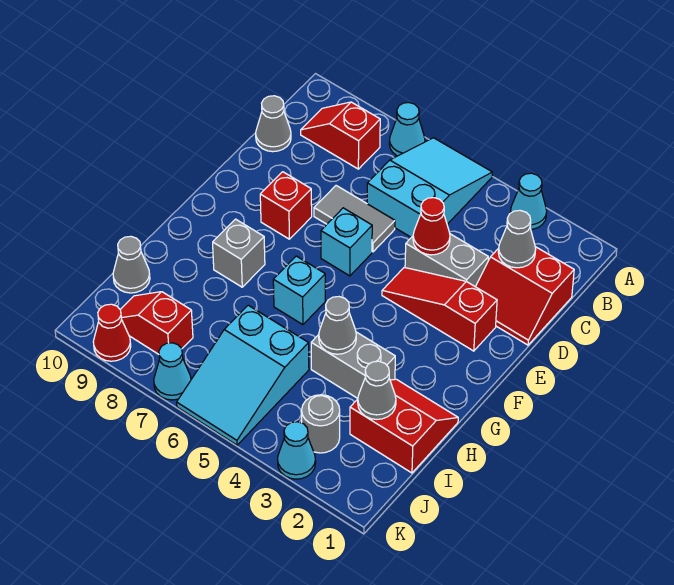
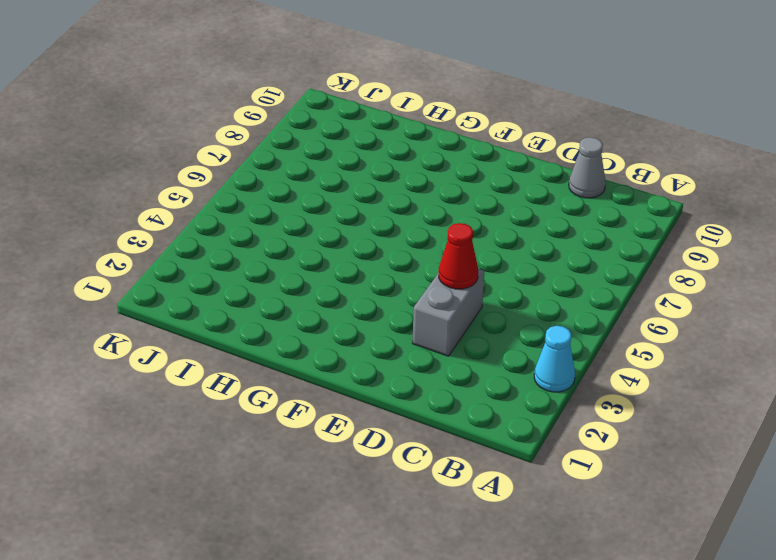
none -> cyan 2x3 slope [367,138,492,237]
none -> cyan 1x1 cone [389,103,425,156]
none -> red 1x2 slope [301,102,380,169]

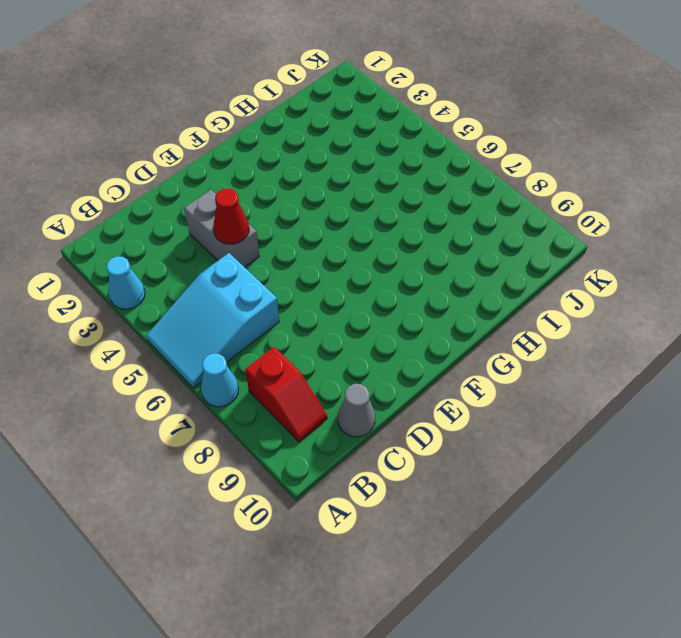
none -> red 2x2 slope [476,247,574,345]
none -> grey 1x2 tile [314,186,395,252]
none -> red 1x3 slope [382,267,497,351]

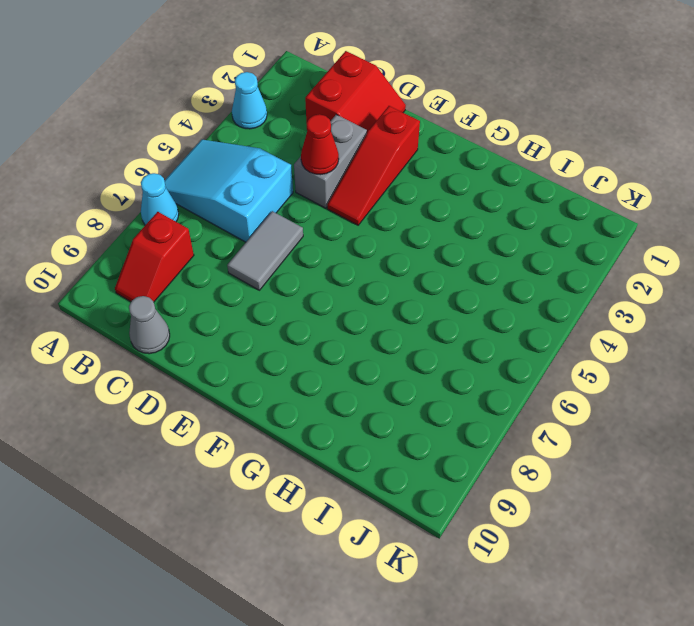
none -> cyan 1x1 brick [321,208,372,276]
none -> red 1x1 brick [260,172,312,239]
none -> cyan 1x1 brick [273,256,325,325]

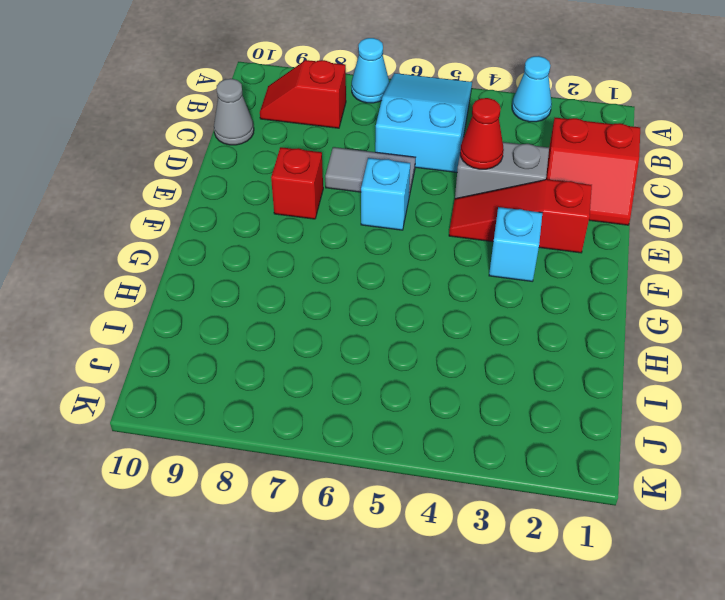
cyan 1x1 brick [489,207,542,281] -> cyan 1x1 brick moved to [273,256,325,325]
none -> grey 1x1 brick [213,219,265,287]
none -> red 2x2 slope [350,379,458,473]
none -> grey 1x2 brick [311,332,395,398]

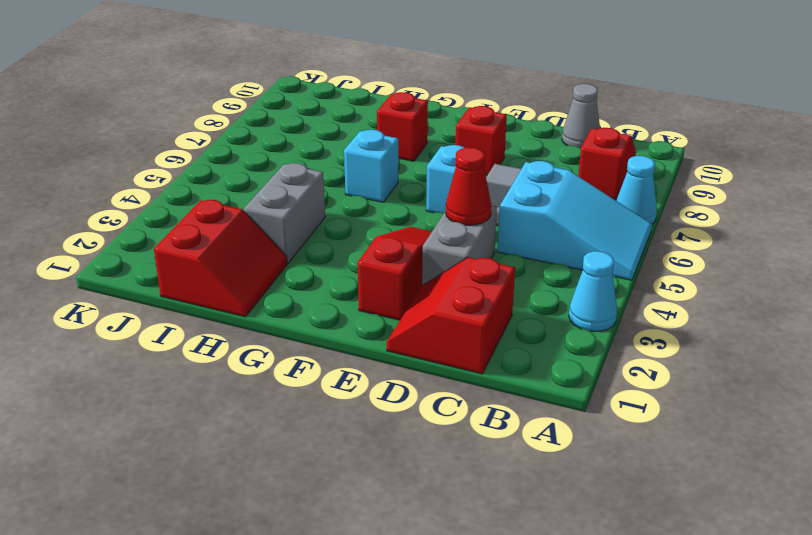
red 1x1 brick [377,92,428,161] -> grey 1x1 brick [213,219,265,287]
none -> cyan 2x3 slope [177,305,309,445]
none -> grey 1x1 cone [113,236,150,293]
none -> grey 1x1 round brick [302,395,340,453]

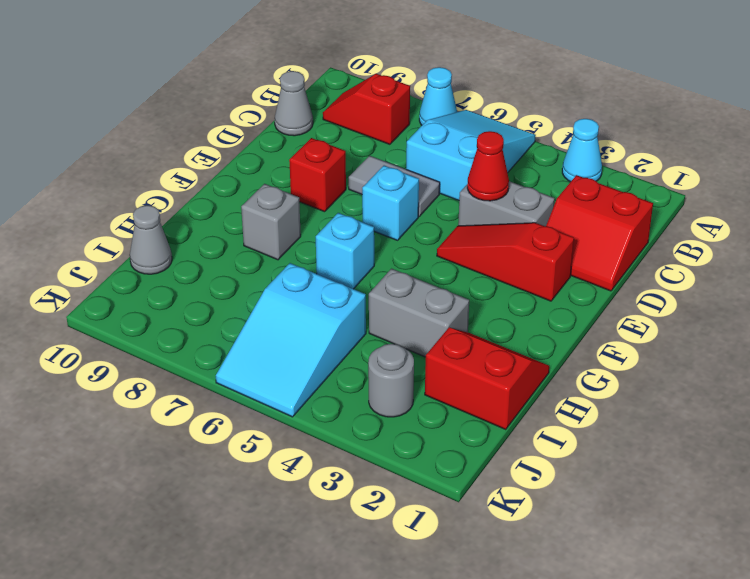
none -> red 1x2 slope [120,292,193,354]
none -> cyan 1x1 cone [278,422,316,479]
none -> cyan 1x1 cone [154,343,191,400]

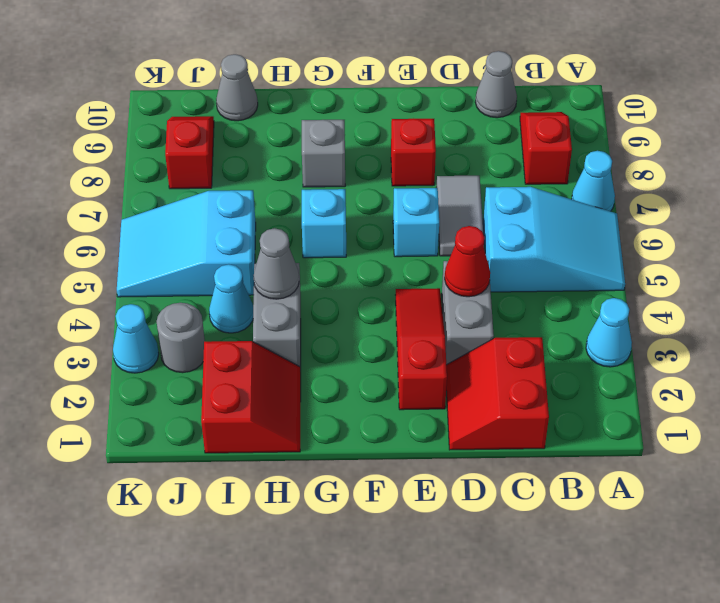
cyan 1x1 cone [209,264,253,333] -> cyan 1x1 cone moved to [154,343,191,400]
none -> red 1x1 cone [93,304,131,361]
none -> grey 1x1 cone [498,210,536,268]
none -> grey 1x1 cone [358,361,396,419]

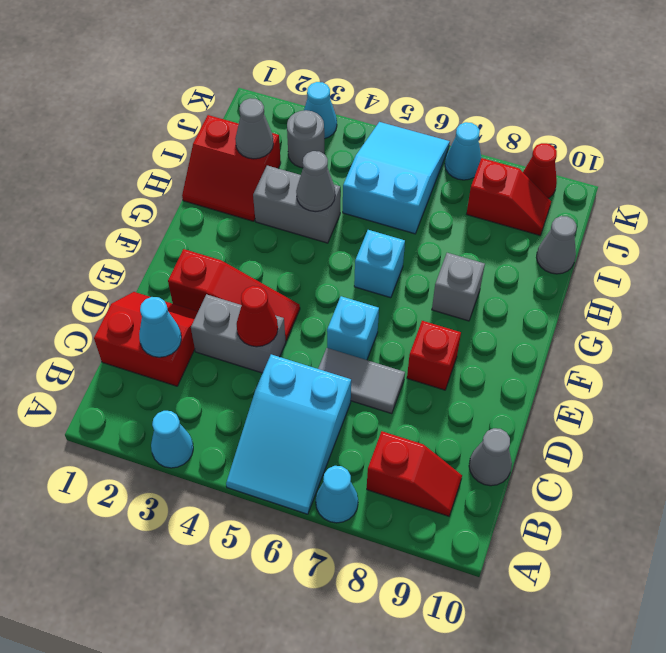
cyan 1x1 cone [139,297,181,357] -> grey 1x1 cone [498,210,536,268]

